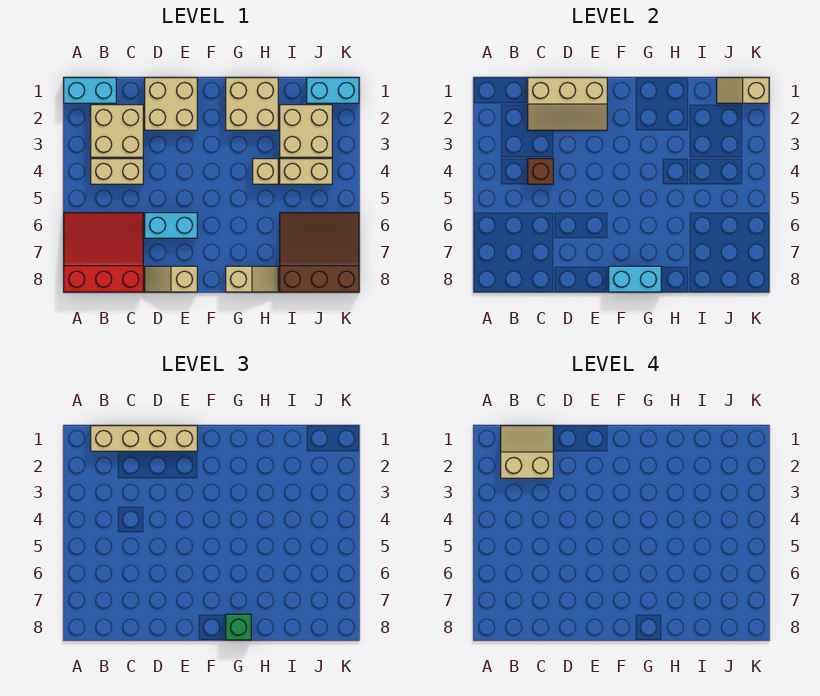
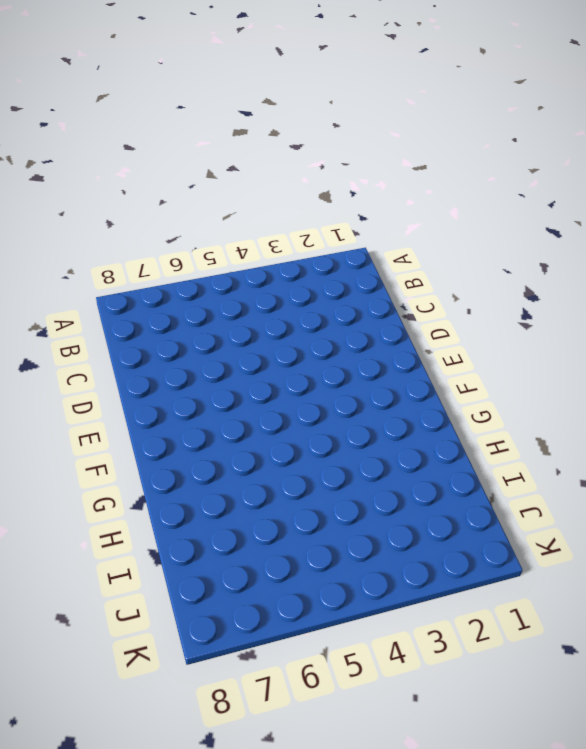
none -> cyan 1x2 brick [64,78,116,103]
none -> red 3x3 slope [64,213,143,292]
none -> tan 2x2 brick [91,105,143,157]

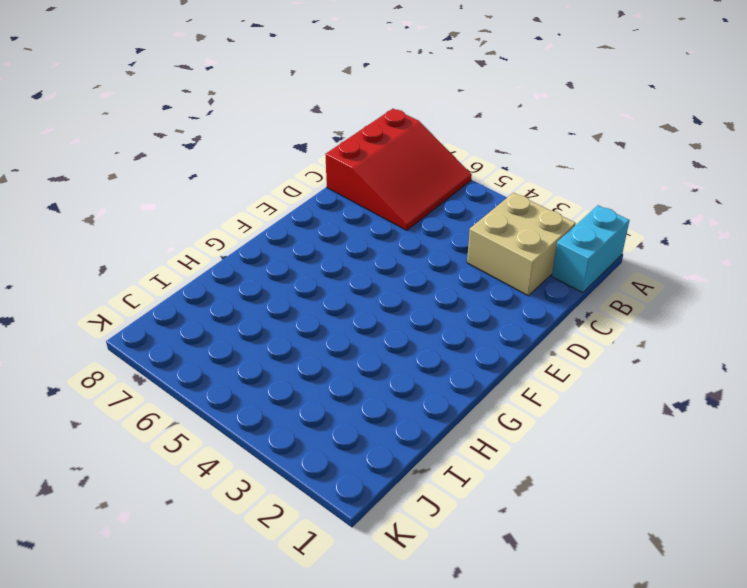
none -> tan 1x2 brick [91,159,143,184]
none -> tan 2x2 brick [145,78,197,130]
none -> cyan 1x2 brick [145,213,197,238]

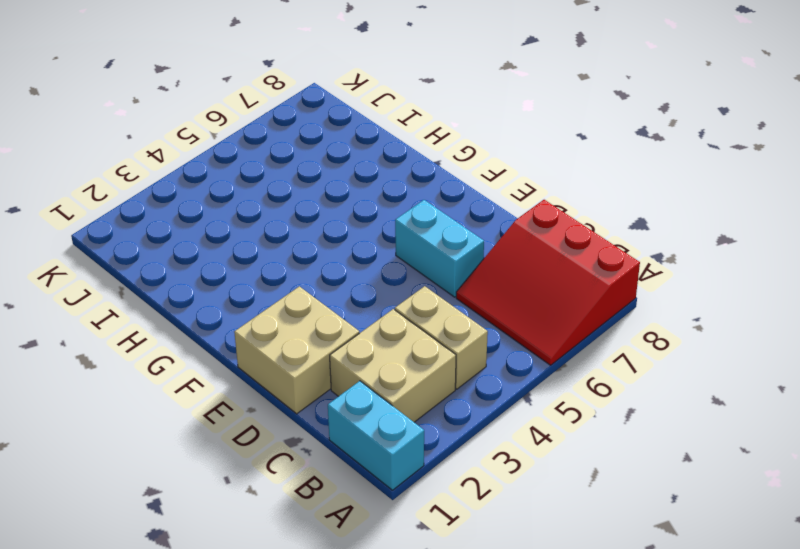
none -> tan 1x2 slope [145,266,197,292]
none -> tan 2x2 brick [226,78,278,130]
none -> tan 1x2 slope [226,266,278,292]

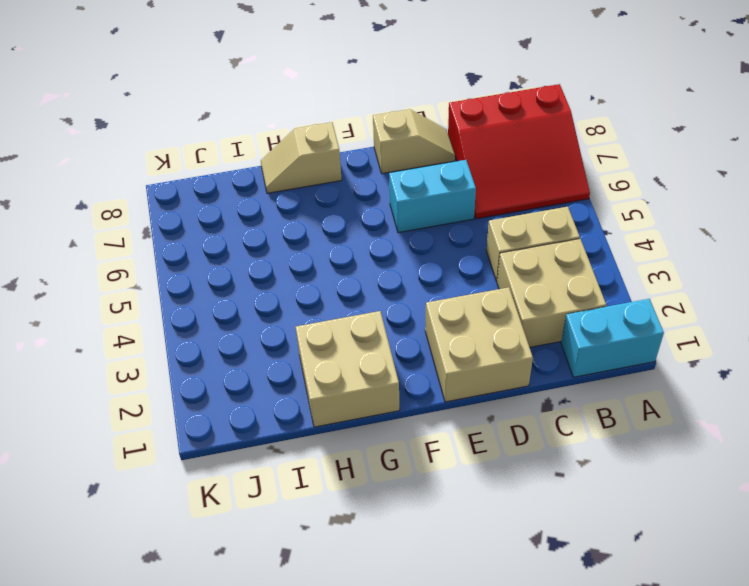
none -> tan 1x1 brick [253,159,278,184]
none -> tan 2x2 brick [280,105,332,157]
none -> tan 1x2 brick [280,159,332,184]

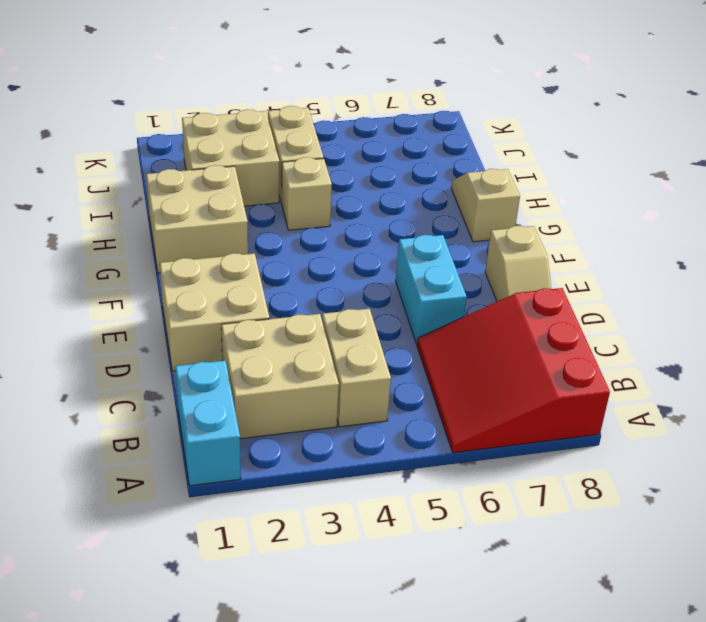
none -> brown 3x3 slope [280,213,359,292]
none -> cyan 1x2 brick [307,78,359,103]
none -> tan 2x3 slope [528,78,607,130]

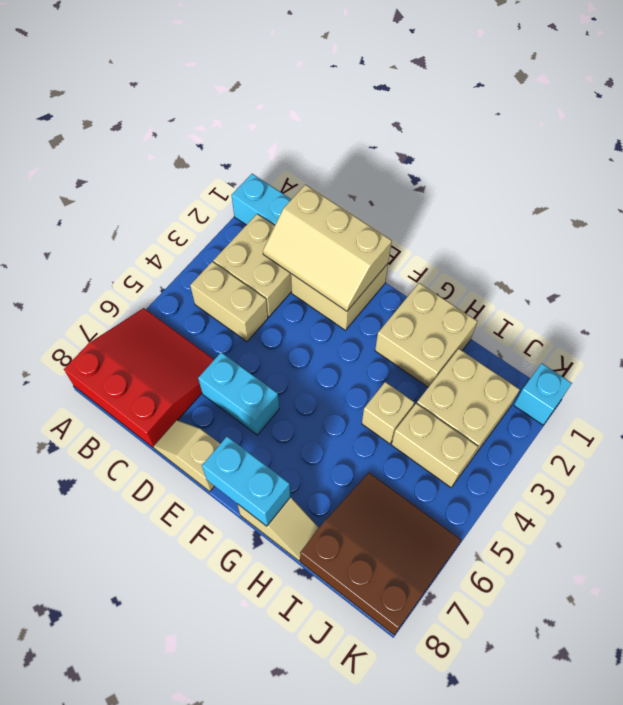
cyan 1x1 brick [514,363,572,425] -> cyan 1x2 brick [307,78,359,103]
none -> brown 1x1 brick [528,159,553,184]
none -> tan 1x2 slope [717,78,769,103]
none -> tan 1x4 brick [91,426,197,451]

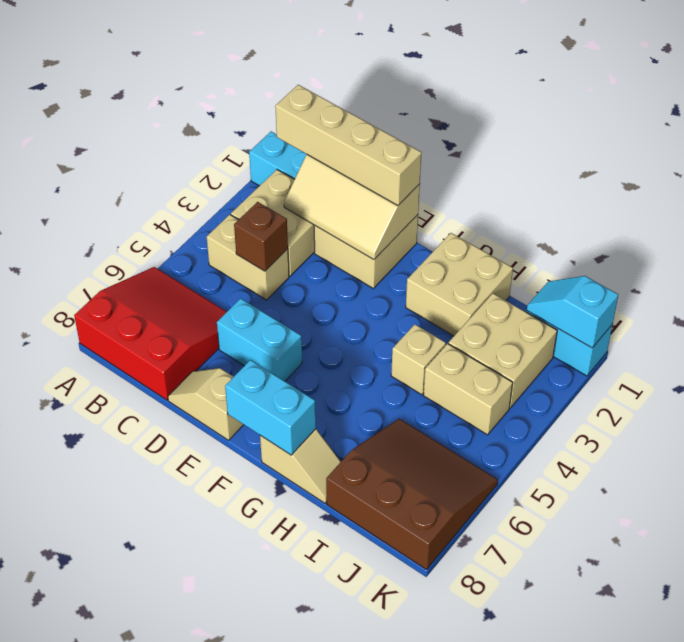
cyan 1x2 slope [527,276,618,348] -> tan 1x2 slope [717,78,769,103]
none -> green 1x1 brick [226,614,251,640]
none -> tan 2x2 slope [501,426,553,478]

